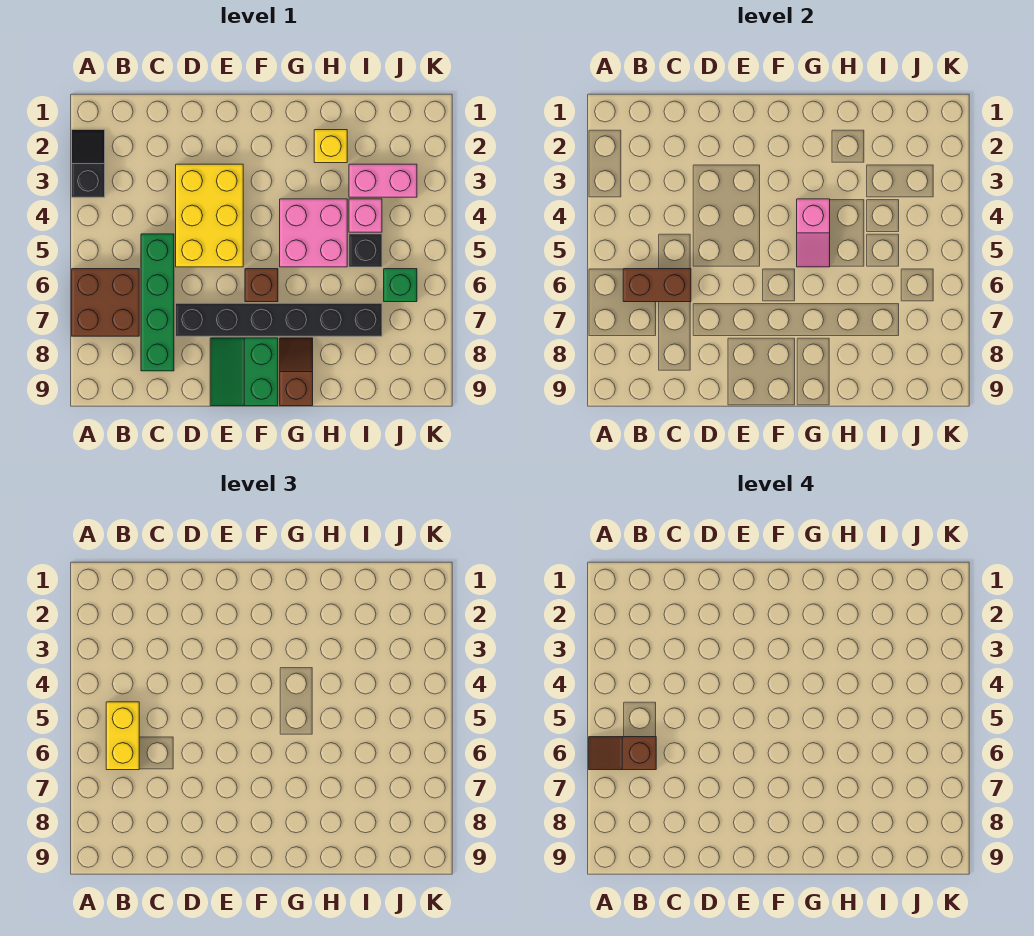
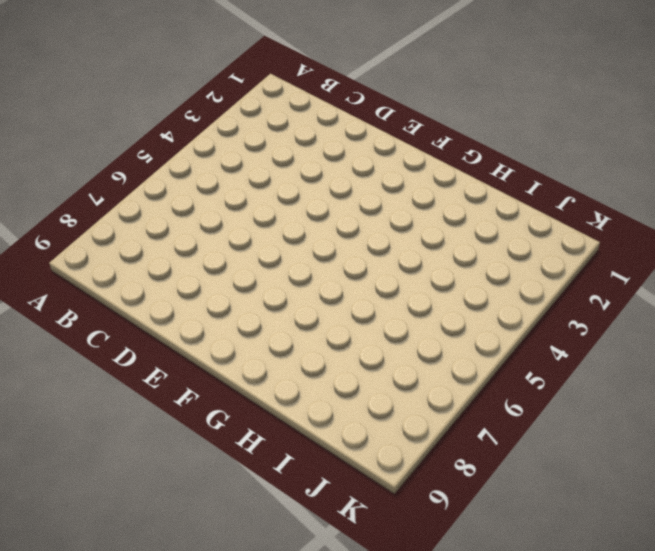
none -> black 1x2 slope [72,130,105,197]
none -> brown 2x2 brick [72,269,139,336]
none -> green 1x4 brick [141,234,174,371]

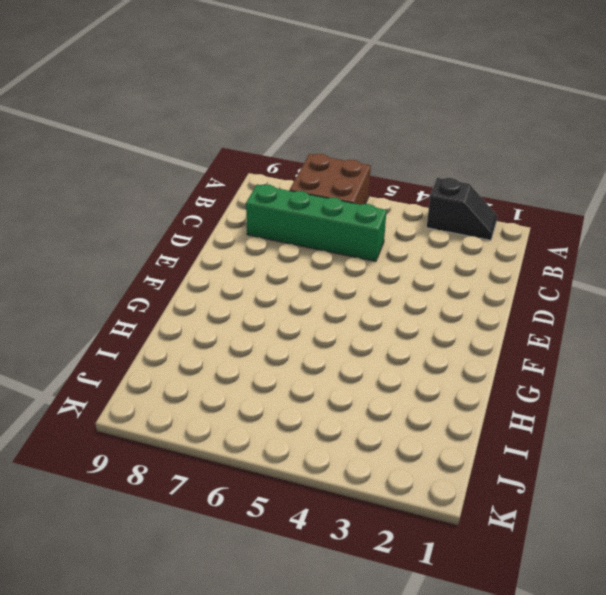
none -> yellow 2x3 brick [176,164,243,267]
none -> black 1x6 brick [176,303,382,336]
none -> green 2x2 slope [210,338,278,406]

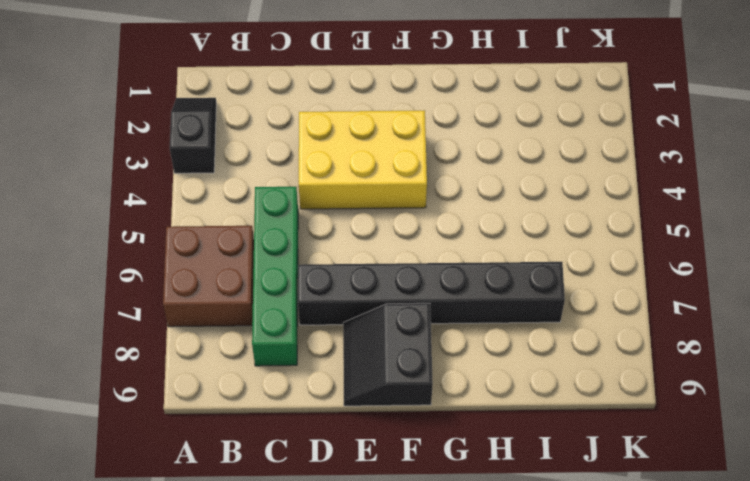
yellow 2x3 brick [299,110,427,209] -> yellow 2x3 brick turned to [176,164,243,267]
black 2x2 slope [343,303,433,406] -> green 2x2 slope [210,338,278,406]
none -> brown 1x1 brick [245,269,278,302]
none -> pink 2x2 brick [280,199,347,267]
none -> brown 1x2 slope [280,338,313,406]

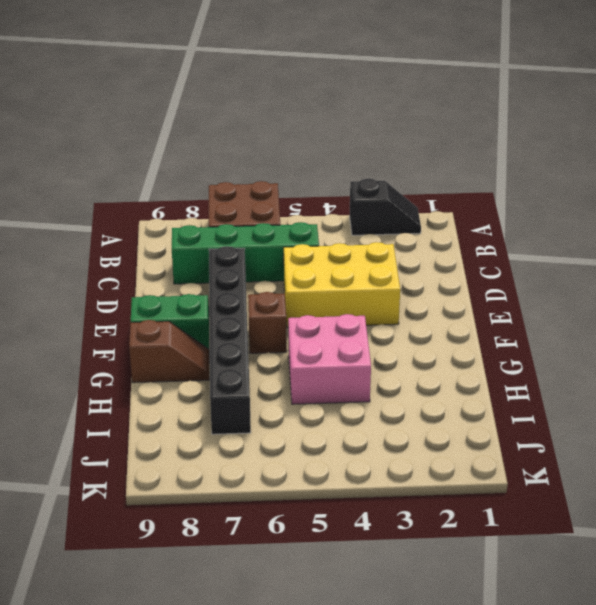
none -> yellow 1x1 brick [314,130,347,163]
none -> pink 1x2 brick [349,164,417,197]
none -> pink 1x1 brick [349,199,382,232]

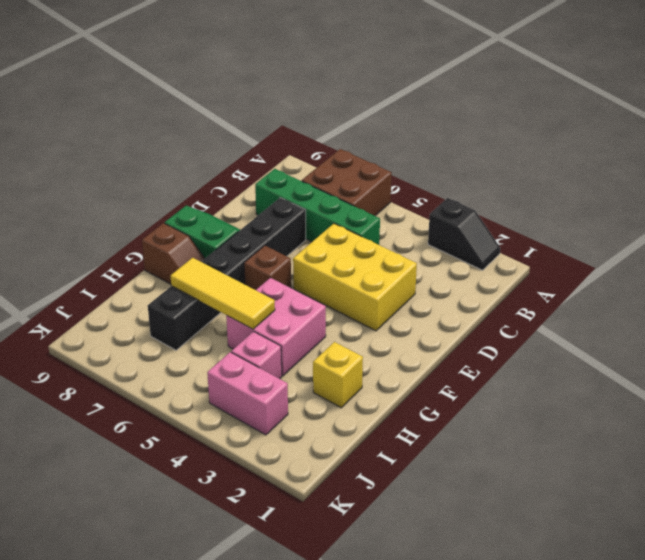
yellow 1x3 tile [171,258,275,329] -> none
pink 1x2 brick [207,352,288,435] -> pink 1x2 brick turned to [349,164,417,197]
none -> black 1x1 brick [349,234,382,267]
none -> green 1x1 brick [384,269,417,302]
none -> brown 1x2 brick [623,269,691,302]

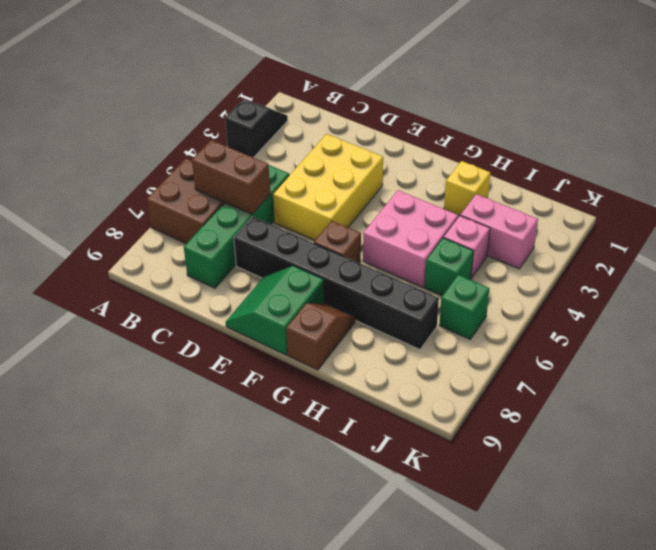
green 1x1 brick [425,238,473,296] -> black 1x1 brick [349,234,382,267]
none -> pink 1x2 slope [797,199,830,267]
none -> yellow 1x2 brick [106,702,139,770]
none -> brown 1x2 slope [589,737,656,770]

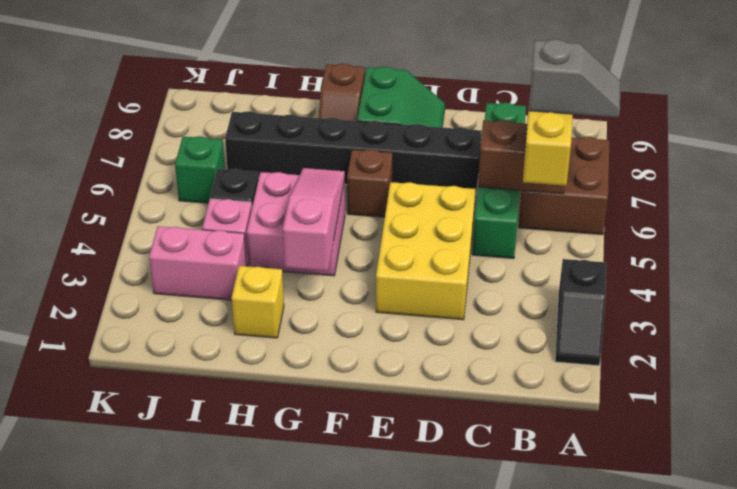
grey 1x2 slope [529,39,621,117] -> brown 1x2 slope [589,737,656,770]
pink 1x3 slope [283,168,345,271] -> pink 1x2 slope [797,199,830,267]

